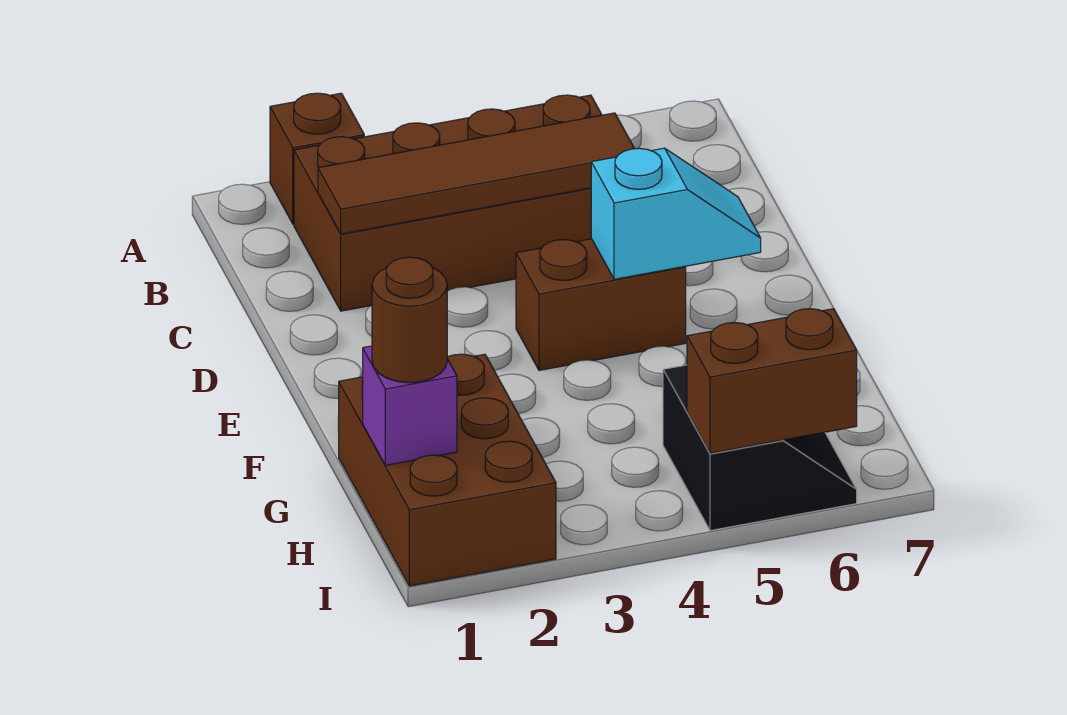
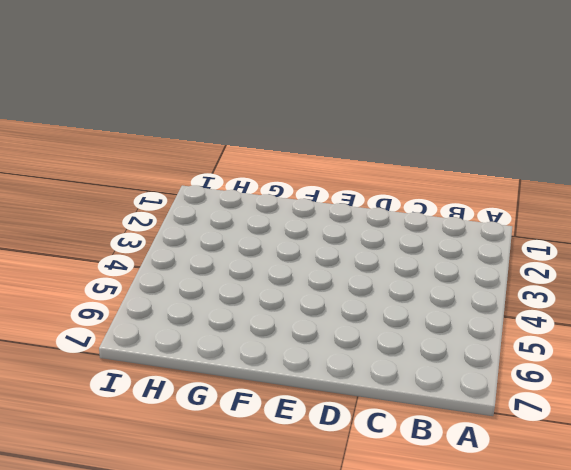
none -> brown 1x1 brick [270,93,364,224]
none -> brown 2x4 brick [294,95,602,311]

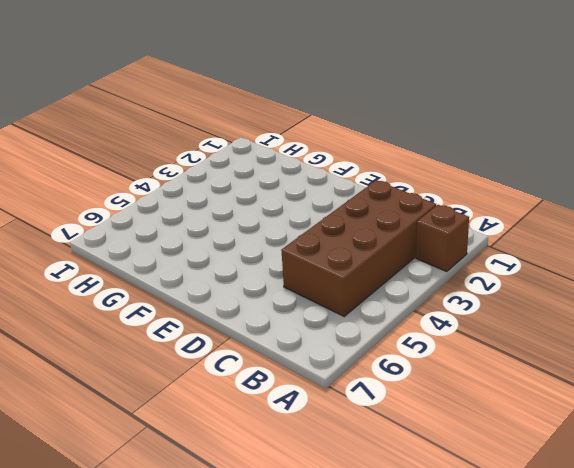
none -> brown 1x2 brick [516,239,686,370]
none -> brown 2x3 brick [338,354,556,586]

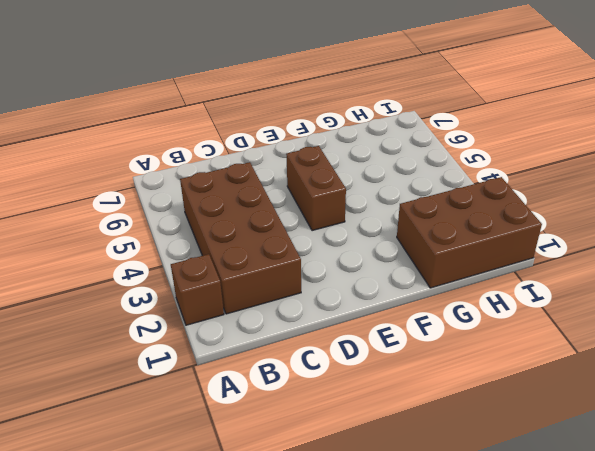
none -> black 2x2 slope [663,365,857,531]
none -> brown 1x4 tile [318,113,635,234]

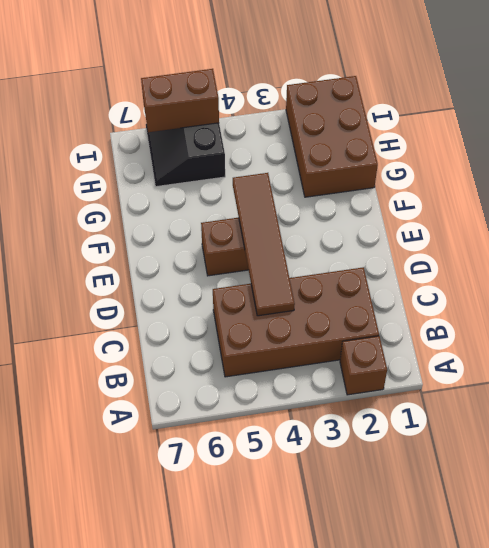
brown 1x4 tile [233,173,295,316] -> brown 1x4 tile turned to [318,113,635,234]
none -> cyan 1x2 slope [591,148,761,279]
none -> purple 1x1 brick [363,346,457,465]

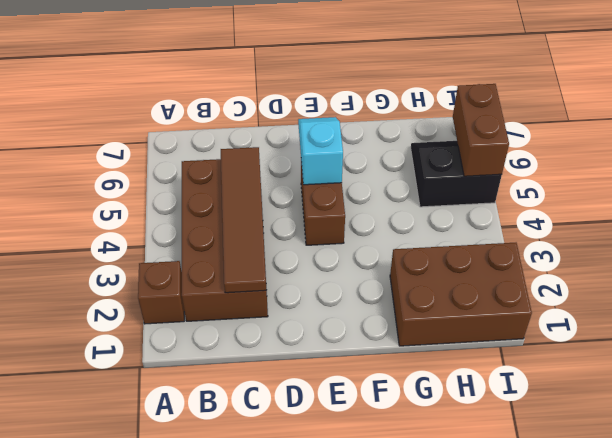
none -> purple 1x1 brick [363,346,457,465]
none -> brown 1x1 round brick [372,257,447,383]

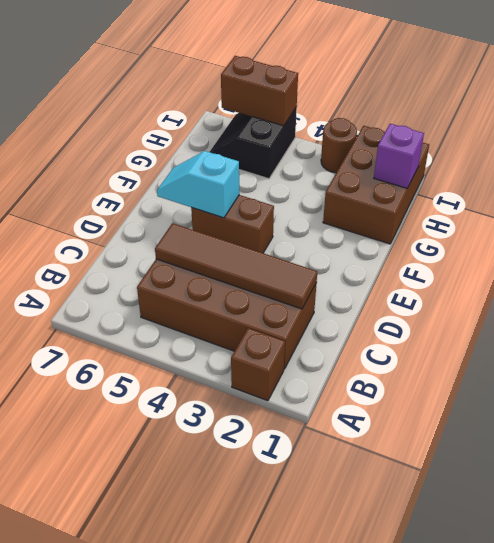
brown 1x1 round brick [321,118,357,173] -> brown 1x1 round brick moved to [372,257,447,383]

